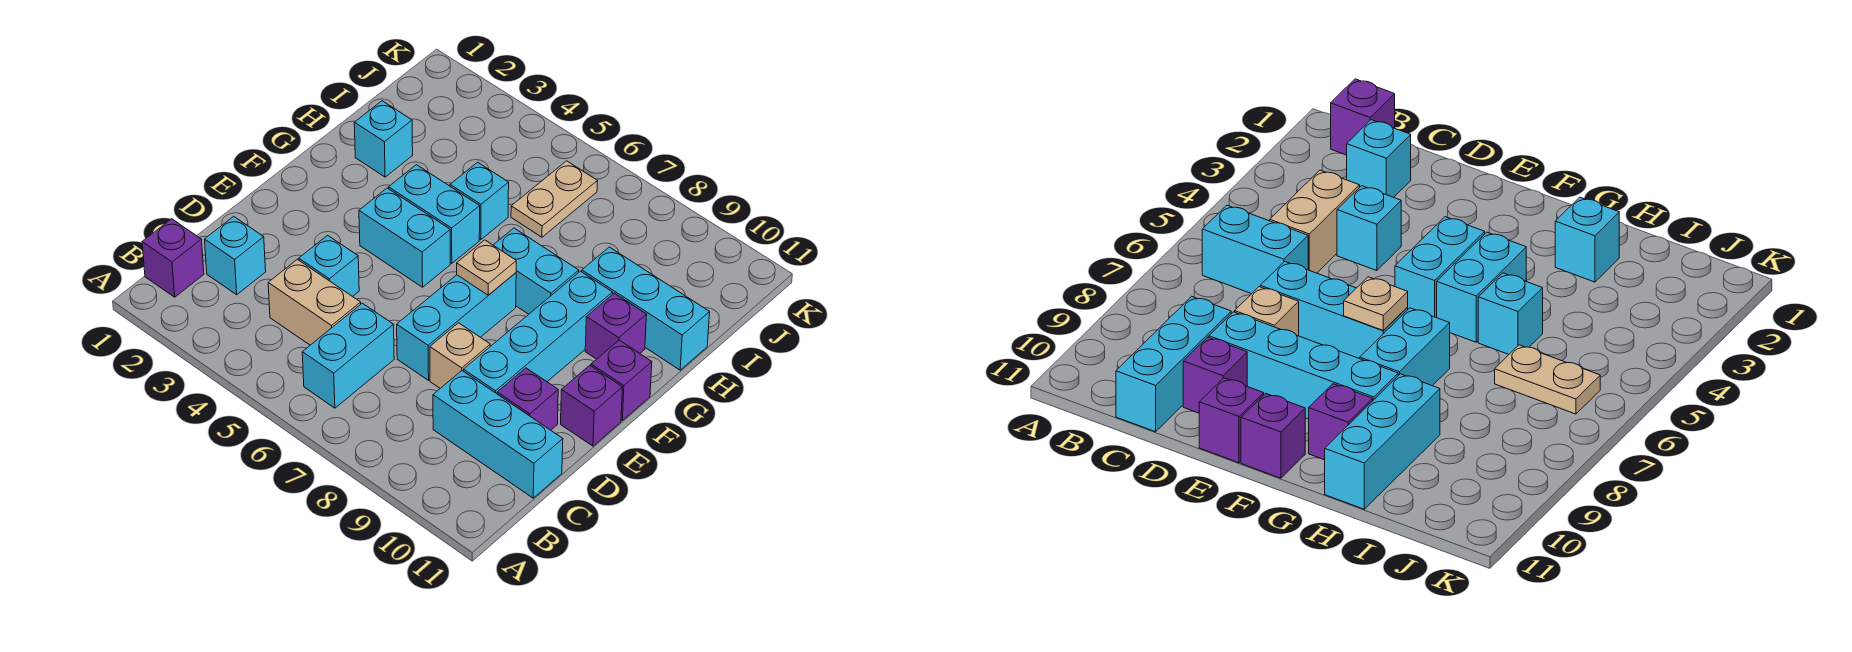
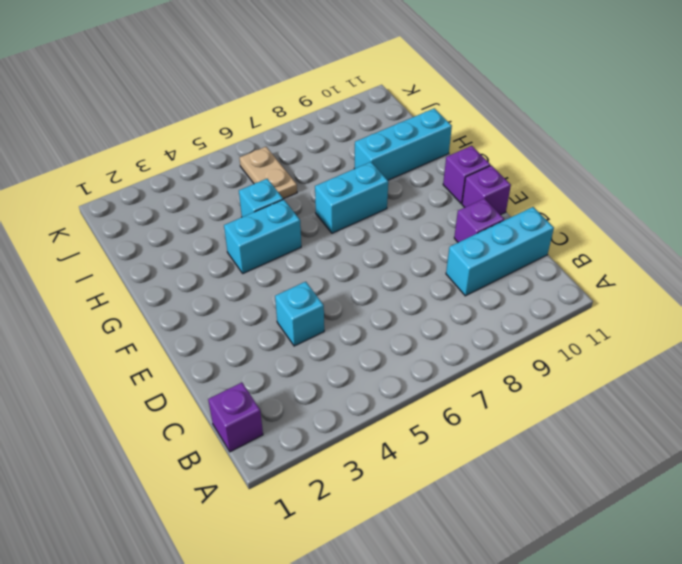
none -> cyan 1x2 brick [302,303,394,408]
none -> cyan 1x1 brick [205,216,266,295]
none -> tan 1x2 brick [268,259,361,345]

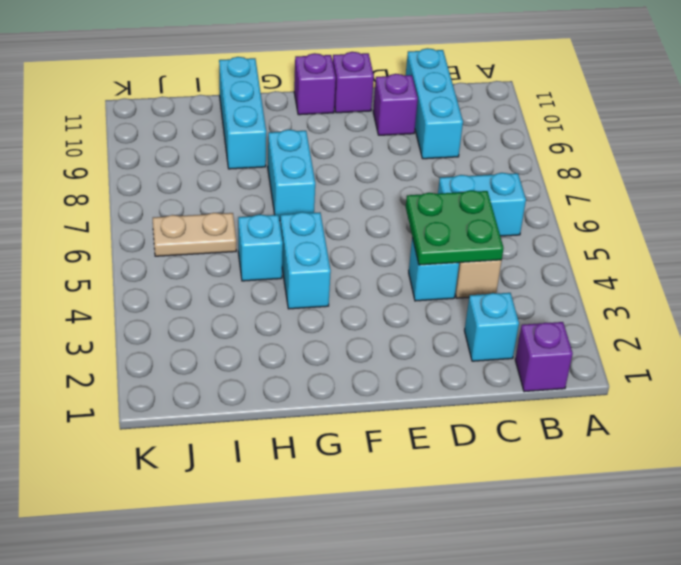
green 2x2 plate [406,190,504,265] -> none
none -> cyan 1x3 brick [397,273,516,380]
none -> tan 1x1 brick [430,323,490,388]
none -> cyan 1x4 brick [463,271,613,394]

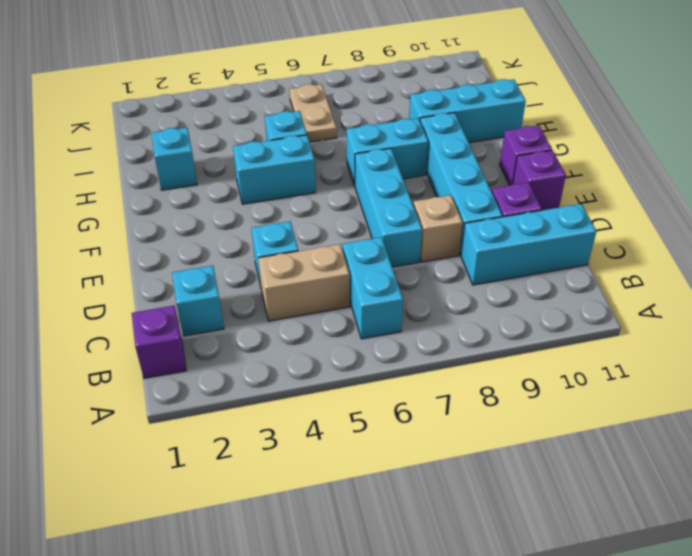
none -> cyan 1x2 brick [359,188,450,287]
none -> purple 1x1 brick [585,293,647,359]
none -> tan 1x1 plate [457,240,516,295]

